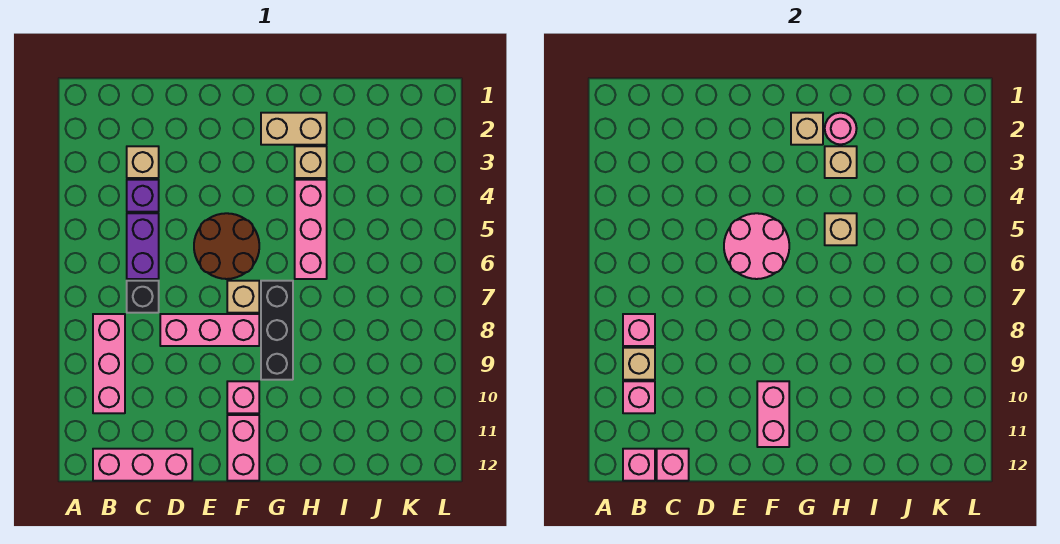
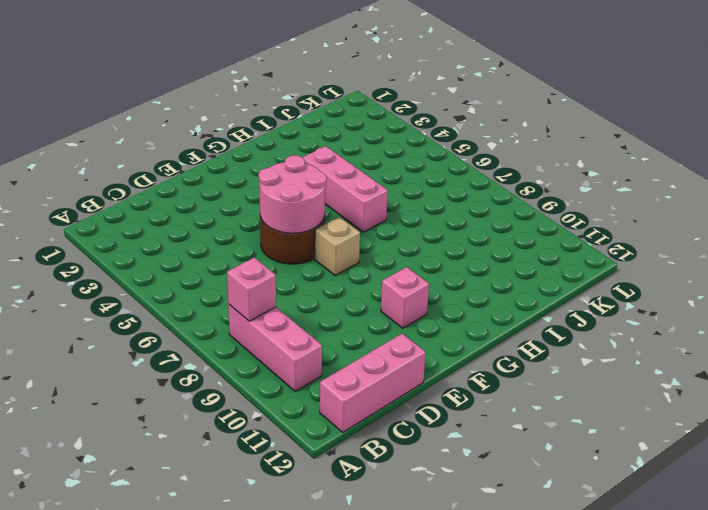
none -> tan 1x1 brick [127,146,159,178]
none -> purple 1x1 brick [127,180,159,212]
none -> purple 1x2 brick [127,213,159,279]

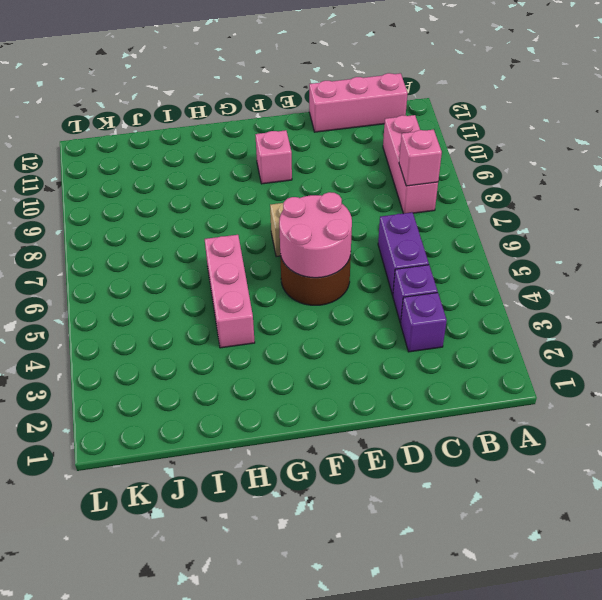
purple 1x1 brick [401,293,447,352] -> tan 1x1 brick [127,146,159,178]
none -> black 1x1 brick [127,281,159,313]
none -> pink 1x3 brick [160,314,259,346]
none -> pink 1x2 brick [227,415,259,481]

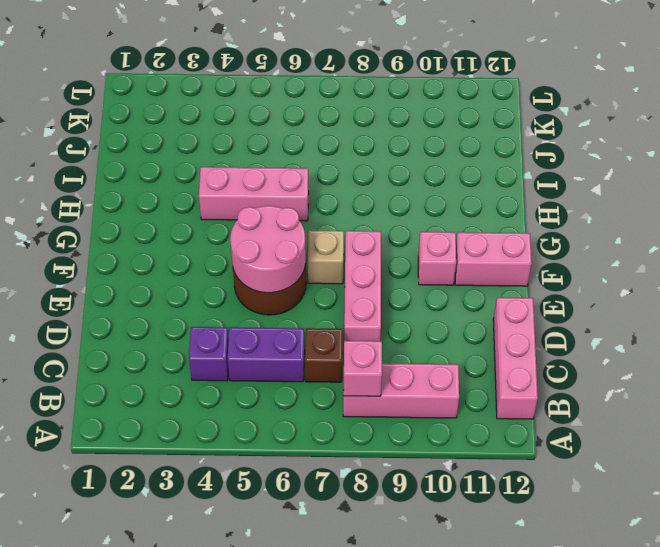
brown 1x1 brick [305,328,342,382] -> black 1x1 brick [127,281,159,313]
none -> tan 1x1 brick [127,146,159,178]
none -> tan 1x2 brick [261,113,327,145]
none -> black 1x3 brick [261,281,293,380]

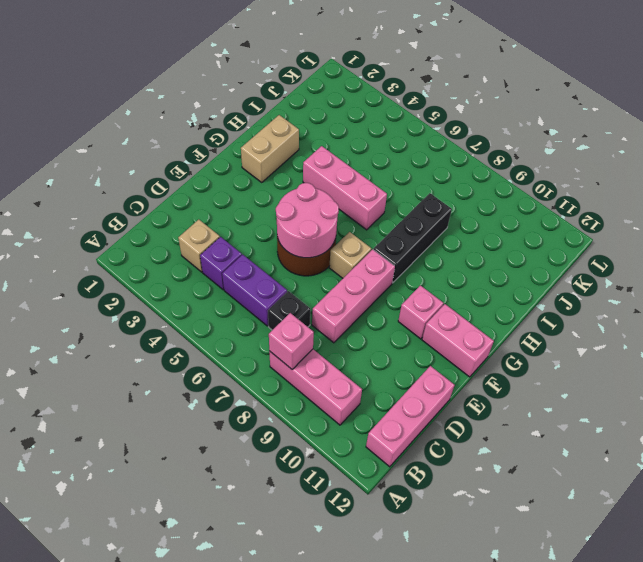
black 1x3 brick [374,193,452,283] -> black 1x3 brick turned to [261,281,293,380]
none -> tan 1x1 brick [295,146,327,178]
none -> tan 1x1 brick [623,348,655,380]
none -> pink 1x1 brick [623,381,655,413]

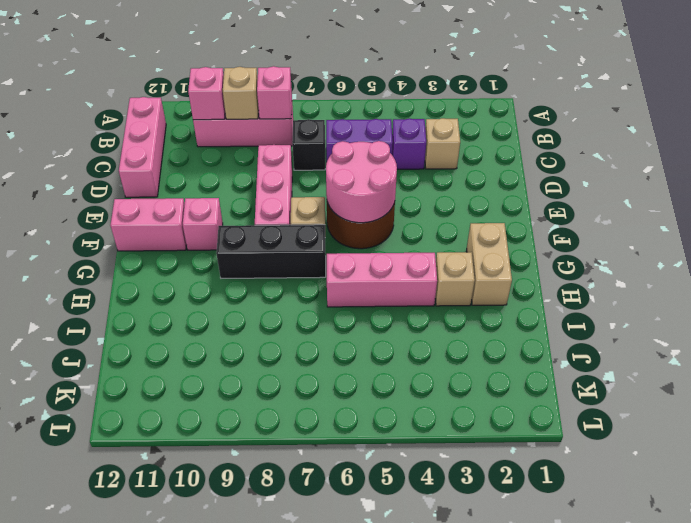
none -> pink 1x1 brick [623,449,655,481]
none -> pink 1x1 brick [657,449,689,481]
none -> pink 1x2 brick [757,381,789,447]

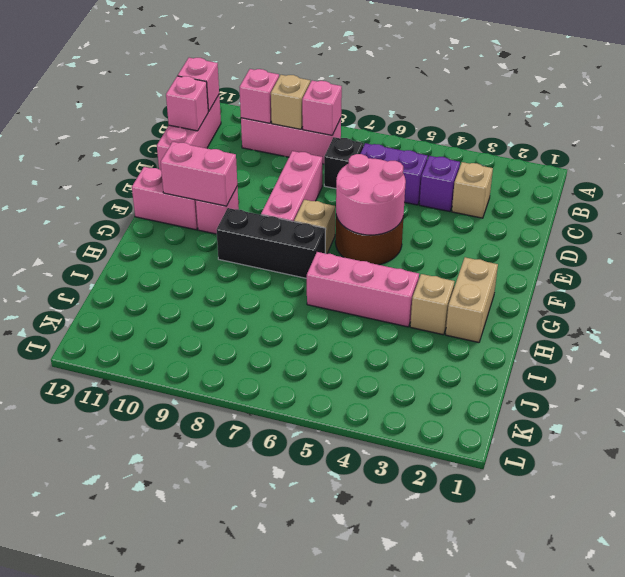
none -> tan 1x1 brick [791,113,823,145]
none -> pink 1x1 round brick [825,113,857,145]
none -> tan 1x1 brick [825,146,857,178]

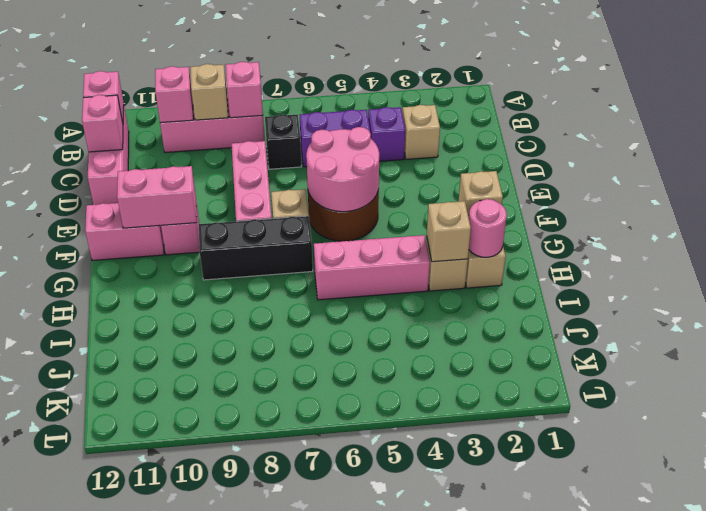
none -> tan 1x1 brick [825,213,857,245]

